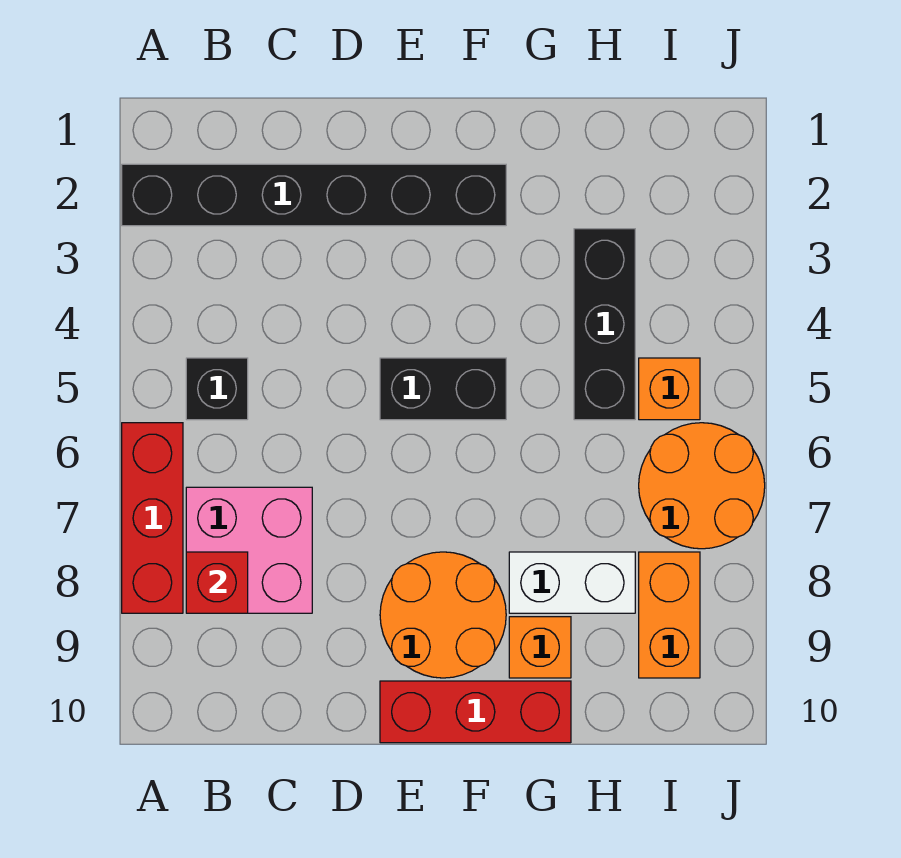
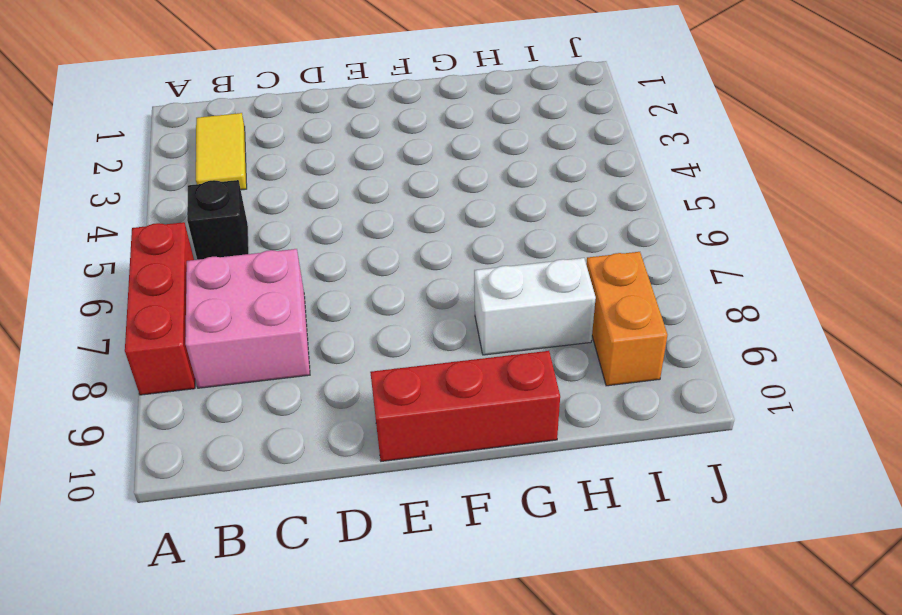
yellow 1x2 tile [196,113,247,190] -> black 1x6 brick [122,164,506,226]
none -> black 1x2 brick [380,358,506,420]
none -> orange 2x2 round brick [380,552,506,678]
none -> orange 1x1 brick [509,617,571,678]

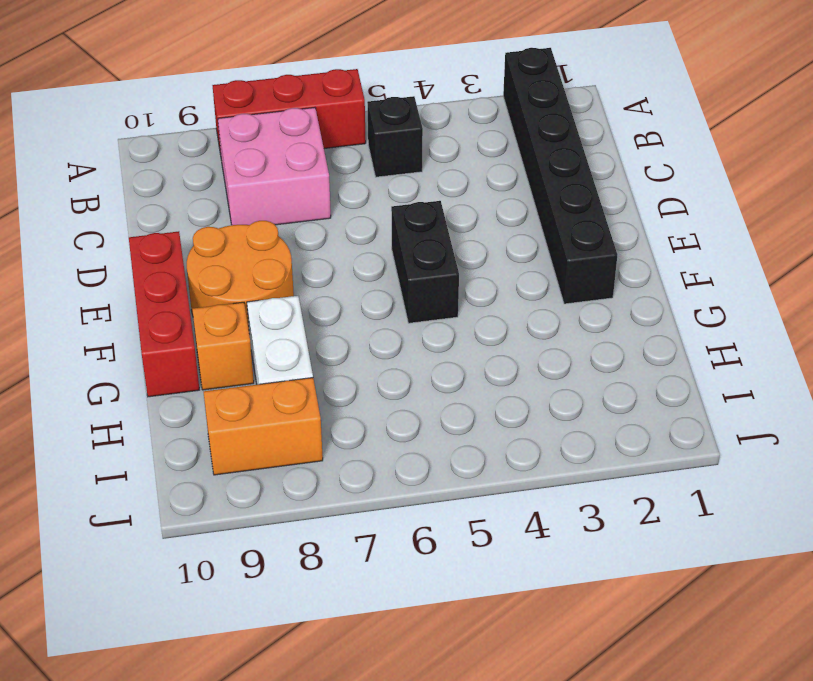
none -> black 1x3 brick [574,229,635,420]
none -> orange 1x1 brick [639,358,700,420]
none -> orange 2x2 round brick [639,423,765,549]

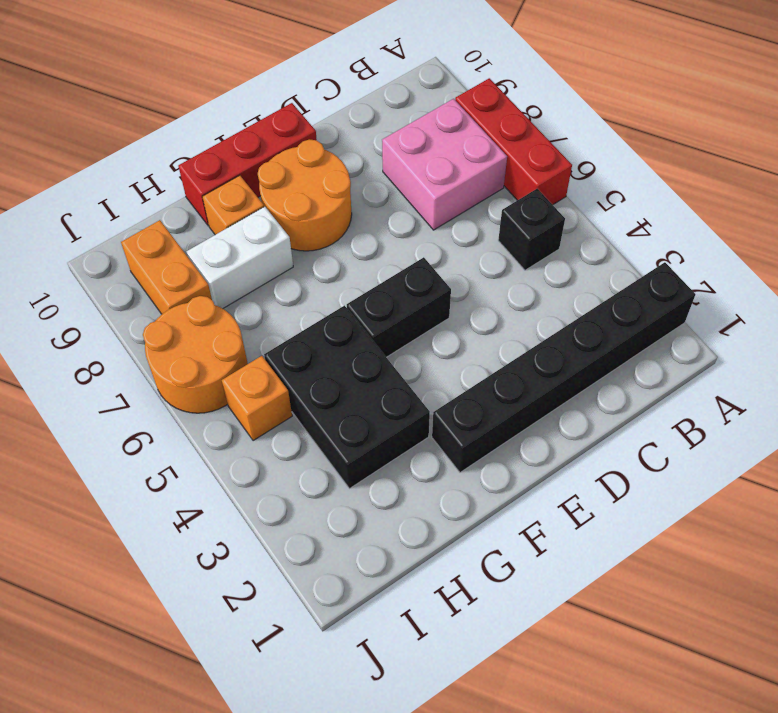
black 2x3 brick [264,306,430,489] -> black 1x3 brick [574,229,635,420]
none -> red 1x1 brick [186,552,248,613]

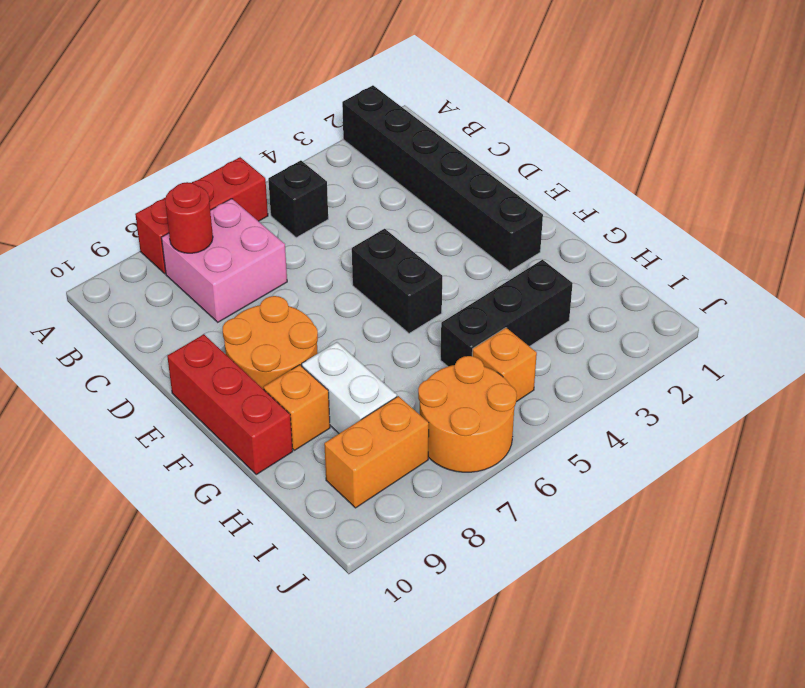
red 1x1 round brick [165,182,213,253] -> red 1x1 brick [186,552,248,613]

